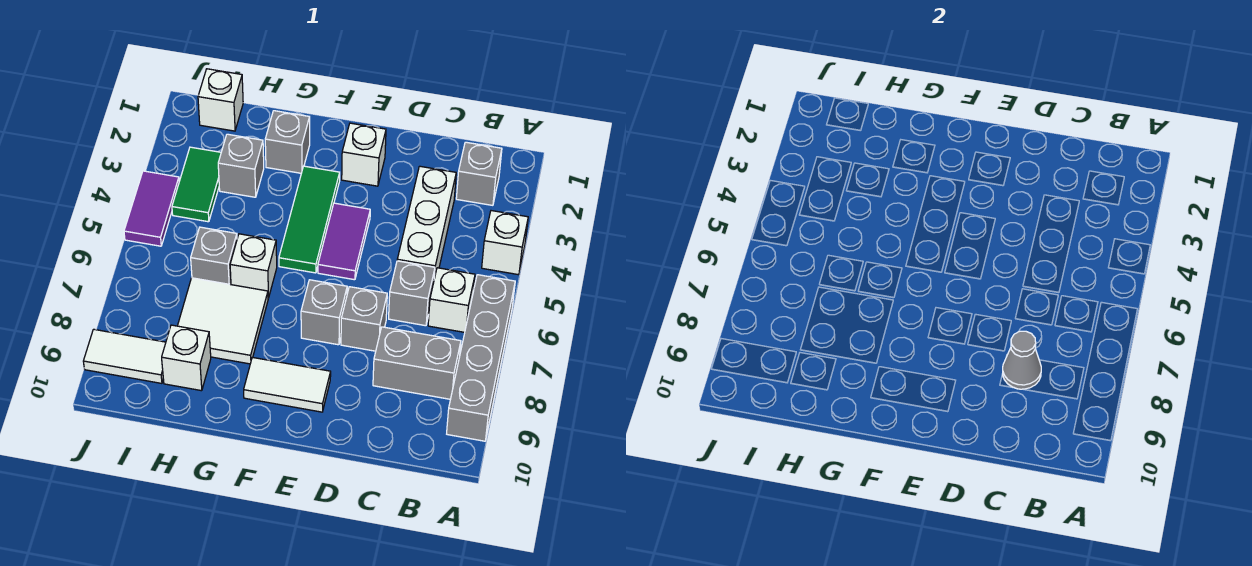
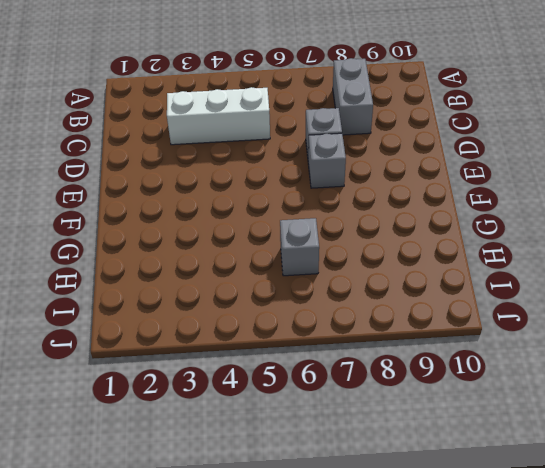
none -> white 1x1 brick [482,211,528,275]
none -> grey 1x4 brick [447,275,515,441]
none -> grey 1x1 brick [456,142,502,205]

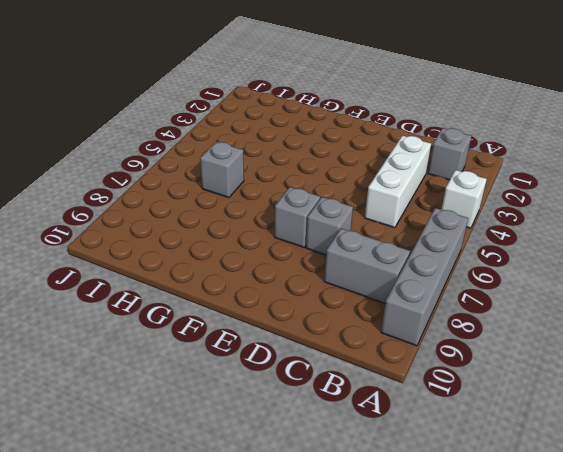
none -> white 1x1 brick [428,268,475,332]
none -> grey 1x1 brick [389,261,435,326]
none -> white 1x1 brick [342,123,386,186]

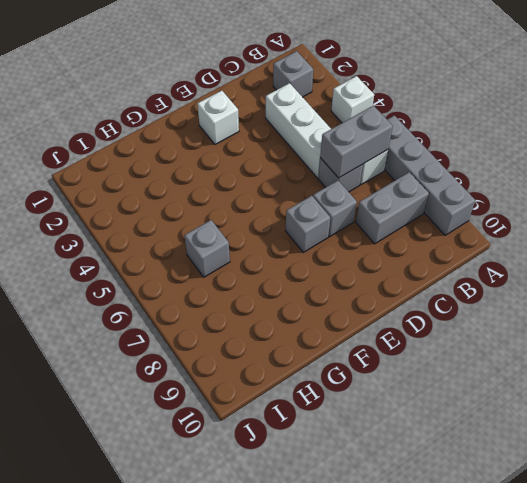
grey 1x2 brick [320,106,393,178] -> none
none -> purple 1x2 tile [318,203,370,280]
none -> white 1x2 tile [244,357,331,412]
none -> green 1x3 tile [279,166,340,273]

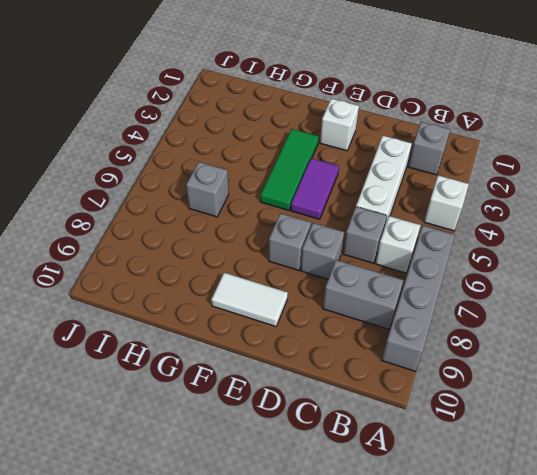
none -> grey 1x1 brick [265,111,310,173]
none -> white 1x1 brick [230,234,277,298]
none -> white 2x2 tile [178,278,268,364]

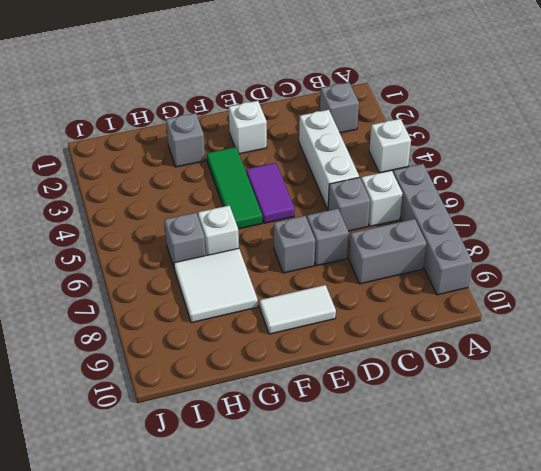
none -> grey 1x1 brick [218,134,264,197]
none -> white 1x1 brick [162,325,211,391]
none -> white 1x1 brick [198,69,243,131]

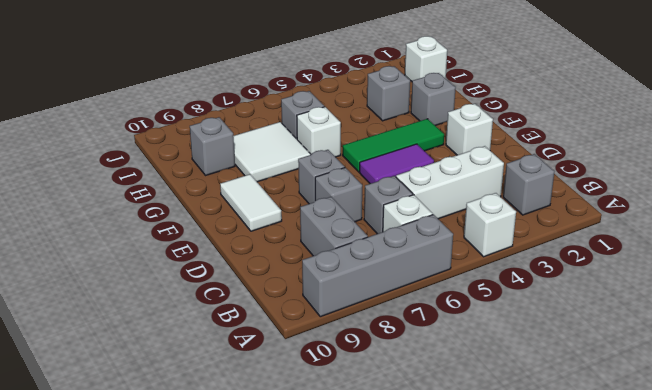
grey 1x1 brick [190,117,235,176] -> white 1x1 brick [162,325,211,391]
none -> green 1x2 tile [172,147,221,222]
none -> white 1x2 tile [83,329,166,383]
none -> purple 1x2 tile [124,171,179,246]

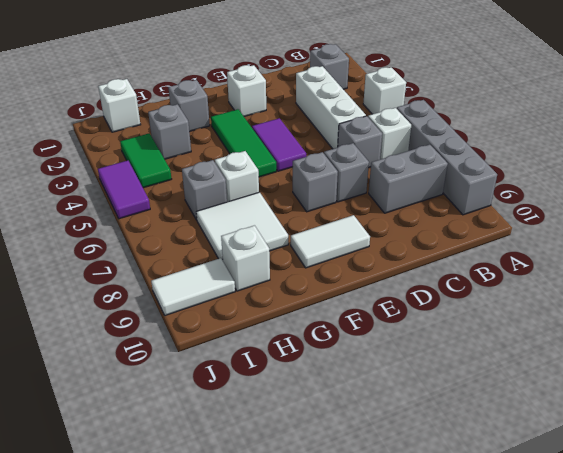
none -> grey 1x1 cone [1003,331,1041,389]

